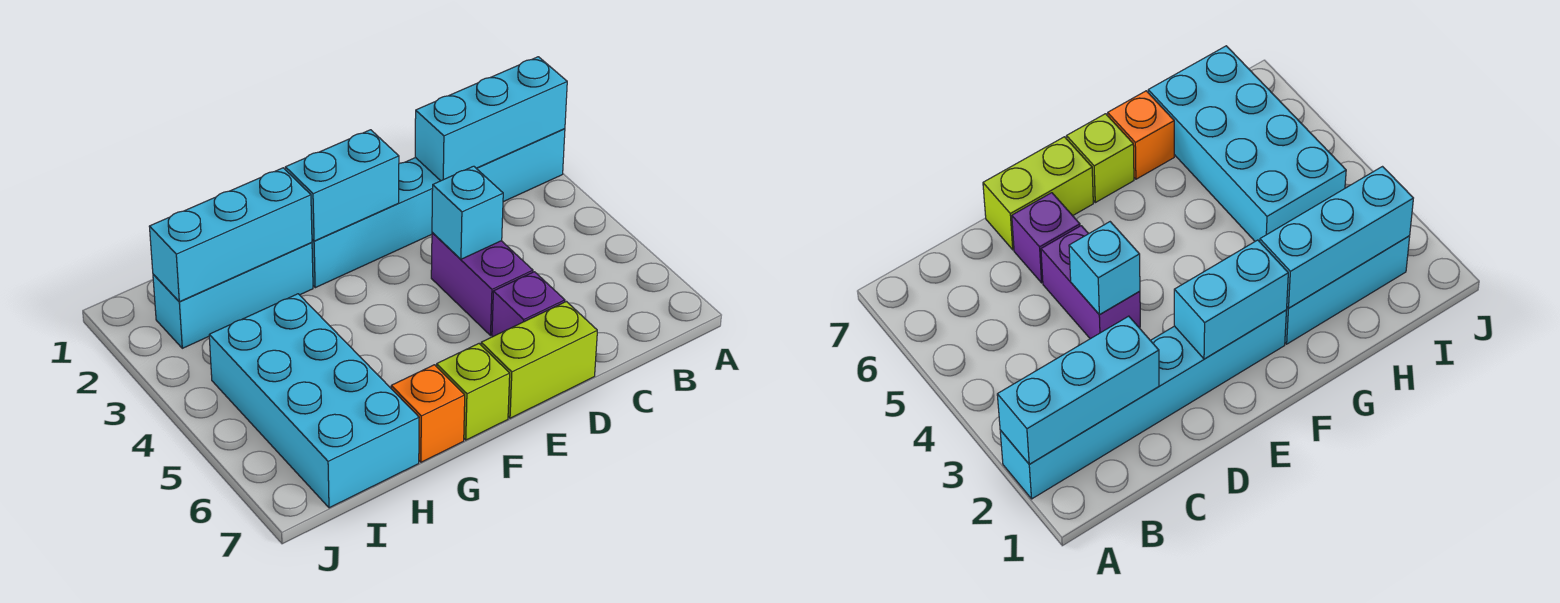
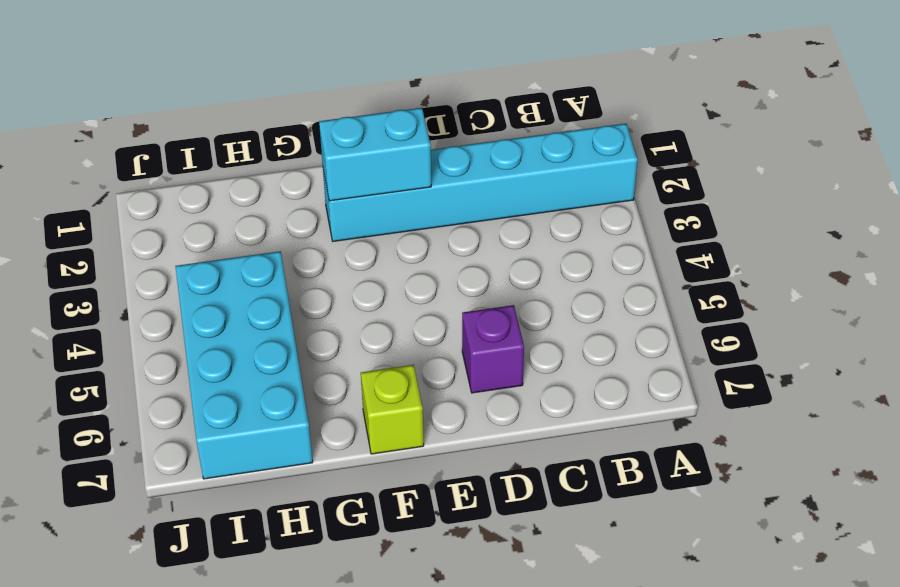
none -> purple 1x2 brick [431,232,533,335]
none -> lime 1x2 brick [481,302,597,418]
none -> cyan 1x3 brick [153,242,313,348]

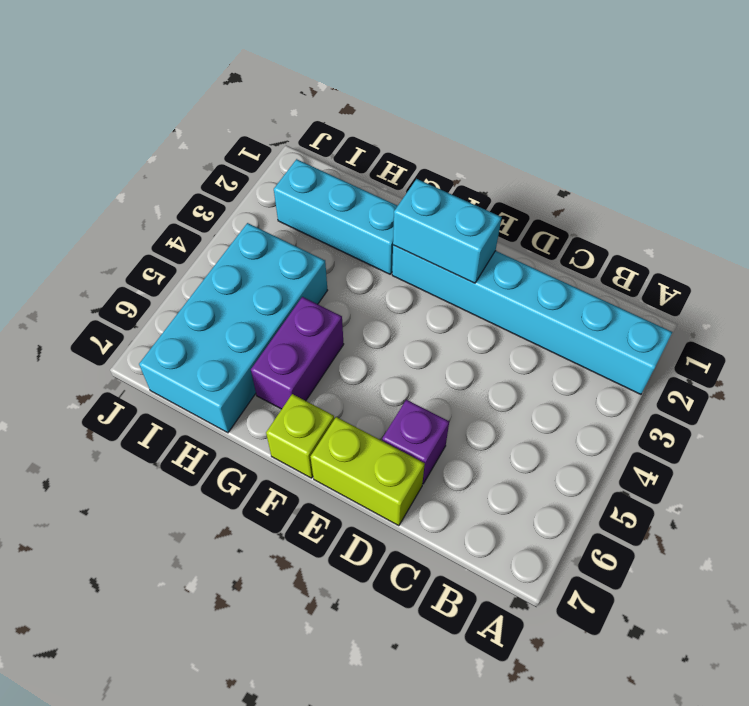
purple 1x2 brick [251,297,344,409] -> purple 1x2 brick moved to [431,232,533,335]
none -> orange 1x1 brick [391,365,465,462]
none -> cyan 1x3 brick [415,57,567,181]
none -> cyan 1x1 brick [432,166,503,259]

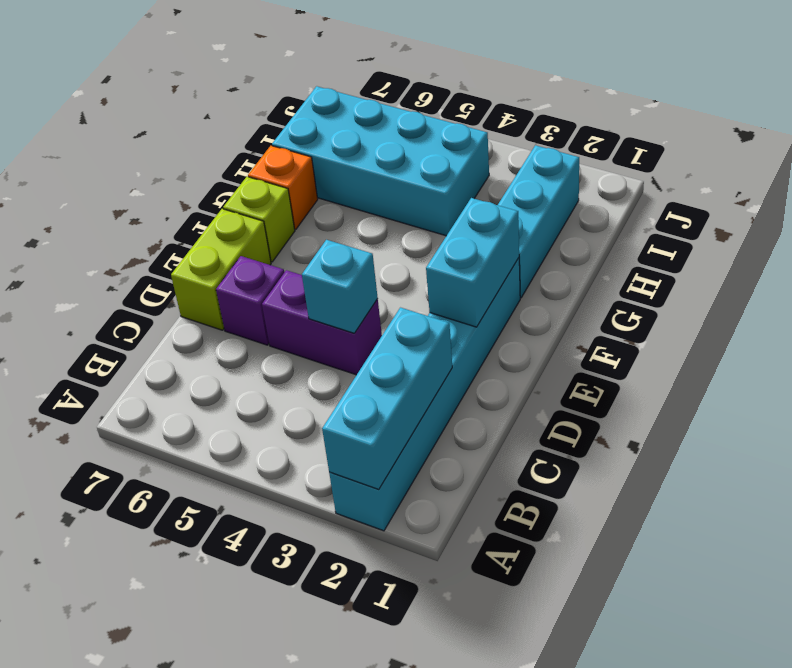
none -> cyan 1x3 brick [149,168,312,302]

